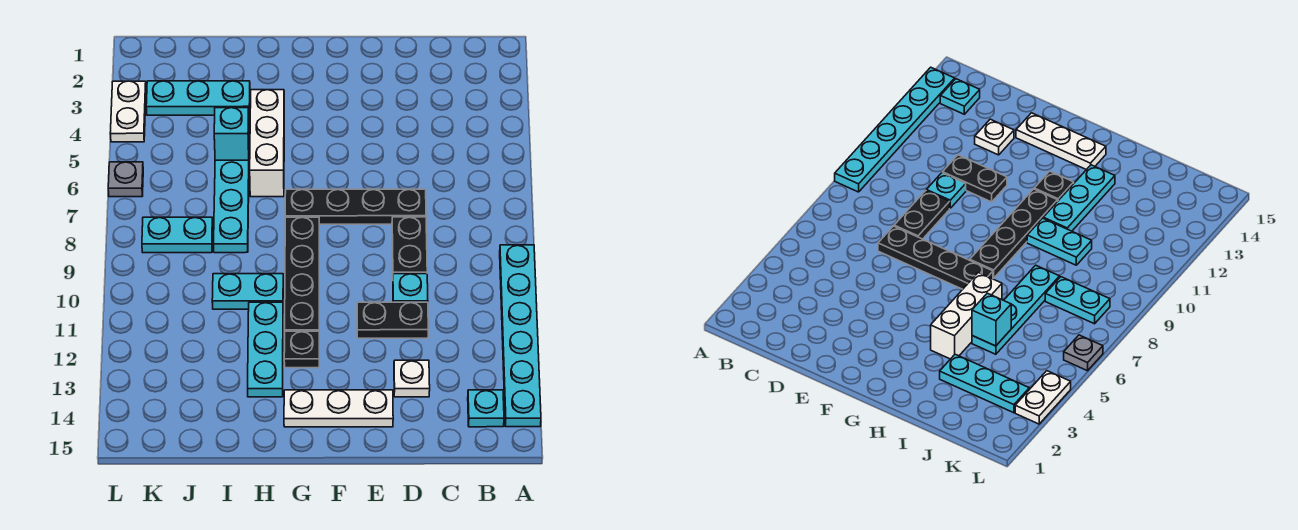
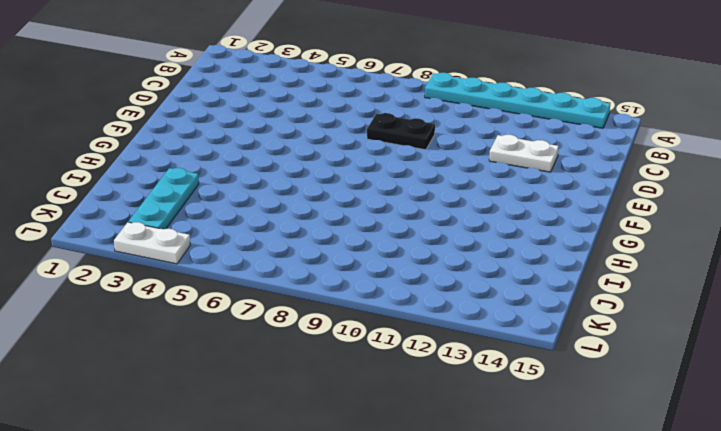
white 1x2 plate [489,135,559,172] -> white 1x1 plate [394,360,430,397]
none -> cyan 1x1 plate [468,390,504,427]
none -> black 1x4 plate [285,189,426,224]
none -> cyan 1x1 plate [393,274,428,302]

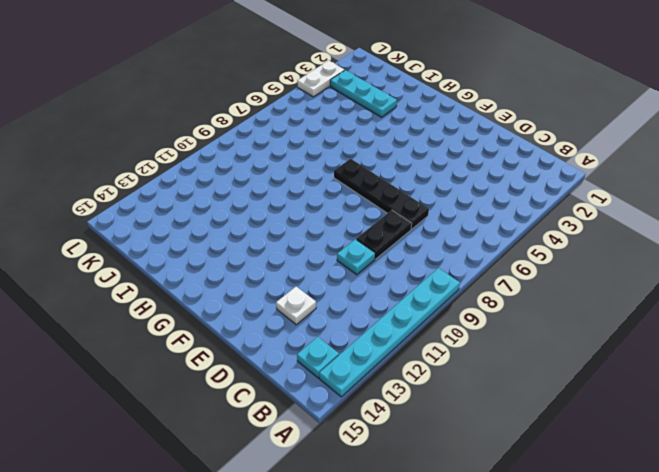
none -> black 1x2 plate [357,302,428,338]
none -> white 1x3 plate [284,390,393,427]
none -> black 1x4 plate [285,217,319,331]

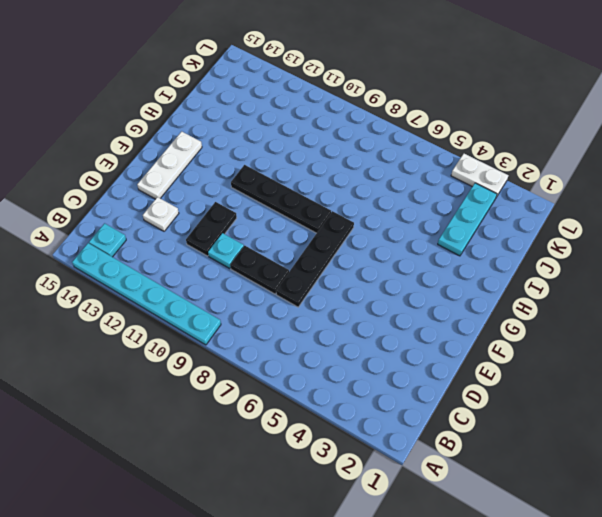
none -> black 1x1 plate [284,331,319,368]
none -> white 1x3 brick [250,90,284,197]
none -> cyan 1x2 plate [212,274,283,309]

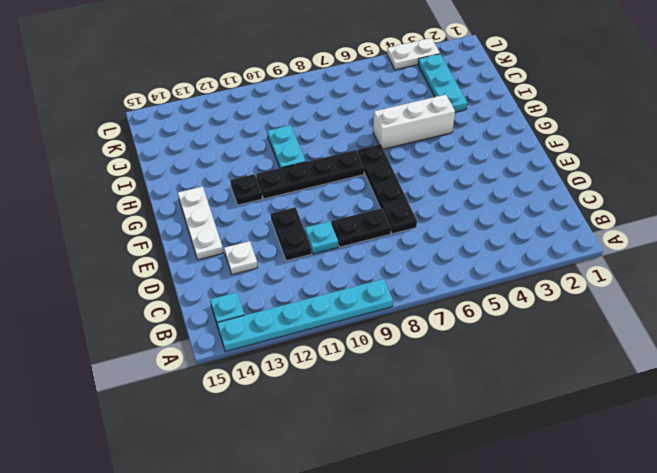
none -> cyan 1x3 plate [248,302,283,397]
none -> cyan 1x4 plate [214,160,249,253]
none -> cyan 1x2 plate [142,217,213,253]

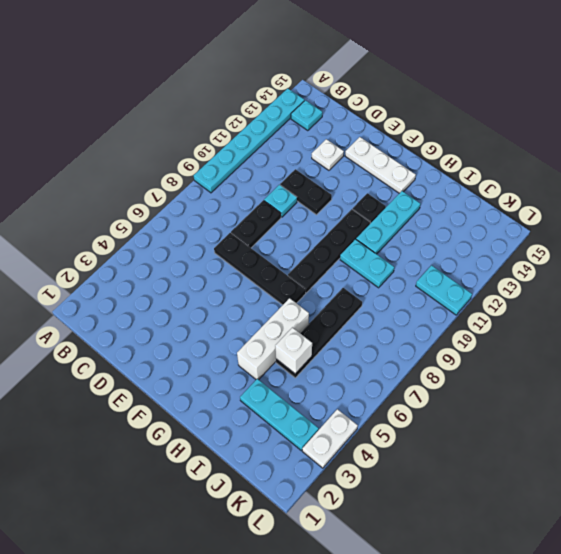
black 1x4 plate [276,288,362,378] -> cyan 1x4 plate [214,160,249,253]
white 1x1 brick [275,327,312,374] -> cyan 1x1 brick [214,108,249,160]
cyan 1x2 plate [416,265,472,315] -> cyan 1x2 plate moved to [142,217,213,253]
none -> grey 1x1 plate [108,162,143,197]

